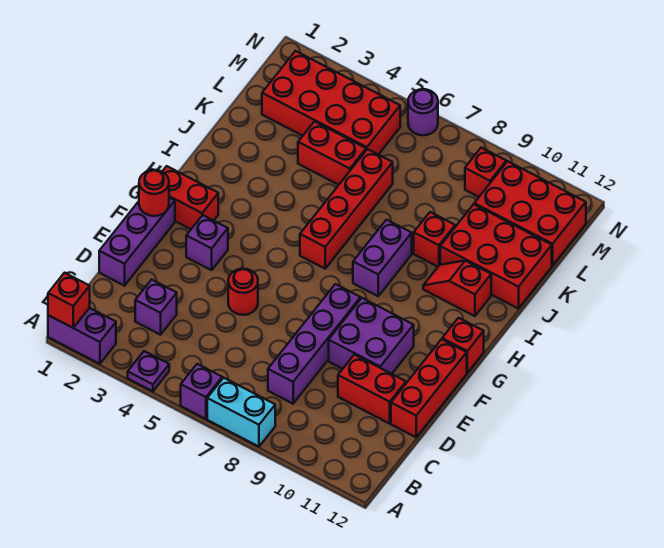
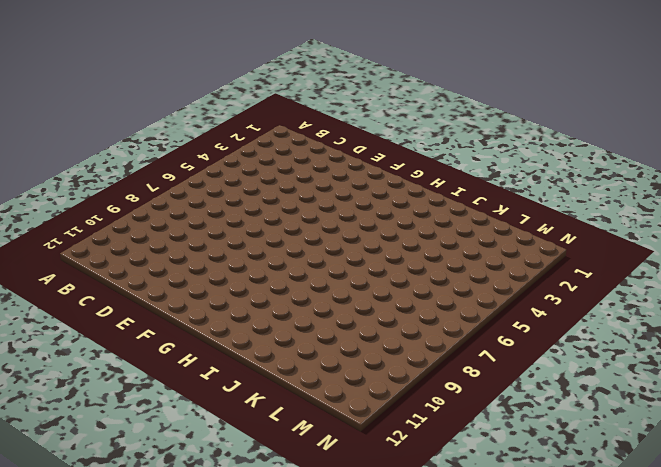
none -> purple 1x2 brick [48,308,116,364]
none -> purple 1x1 plate [128,351,169,391]
none -> purple 1x1 brick [181,364,222,419]

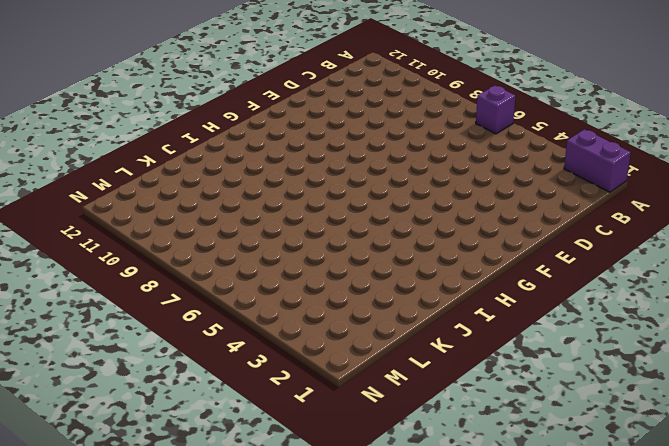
none -> purple 1x1 plate [128,351,169,391]
none -> cyan 1x2 brick [207,378,275,447]
none -> purple 1x1 brick [135,280,177,335]

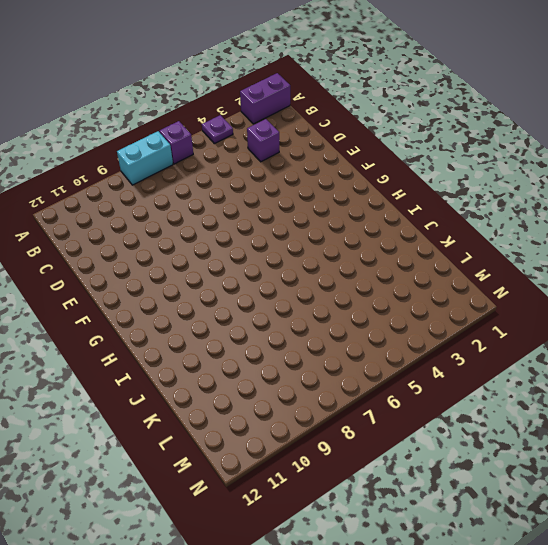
none -> purple 1x4 brick [268,284,361,404]
none -> purple 1x3 brick [99,198,175,286]
none -> red 1x2 brick [338,355,406,423]

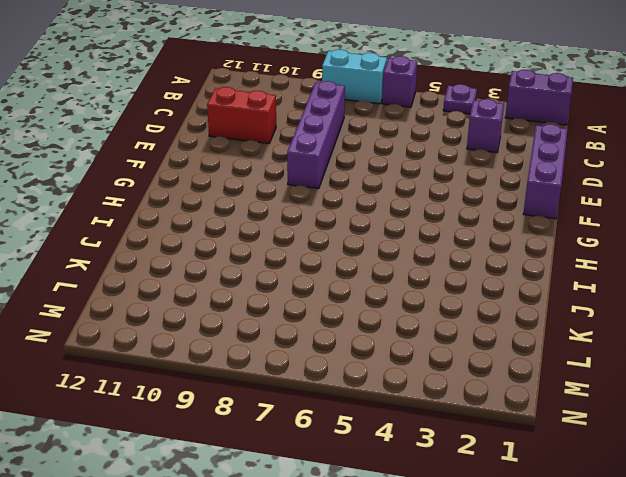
none -> red 1x3 brick [391,339,467,437]
none -> red 1x1 round brick [228,269,258,315]
none -> purple 2x2 brick [329,298,414,374]

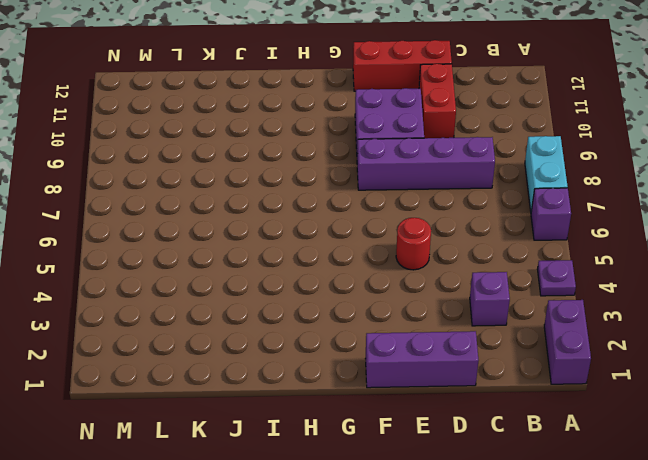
none -> purple 1x1 brick [186,215,228,270]
none -> red 1x2 brick [162,166,218,229]
none -> red 1x1 brick [442,318,484,373]

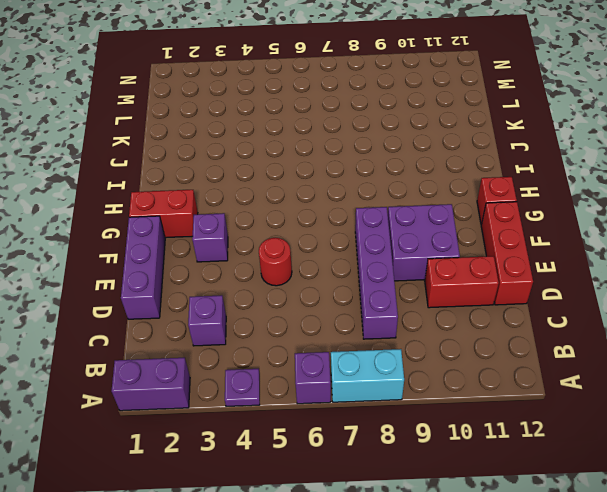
none -> red 1x4 brick [300,149,393,269]
none -> purple 1x2 brick [353,220,412,296]
none -> red 1x2 slope [423,261,491,316]

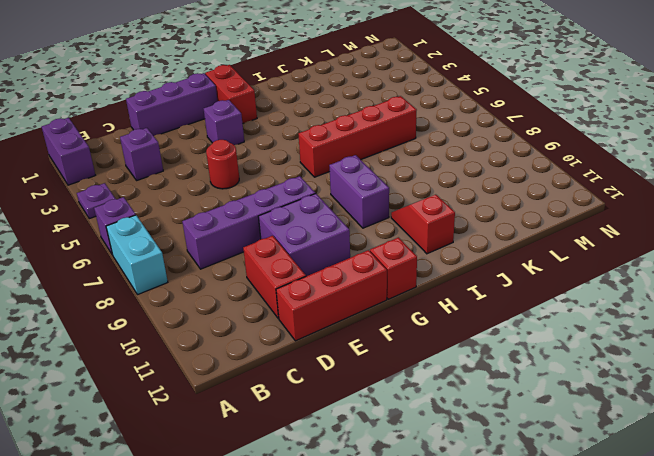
purple 1x2 brick [329,155,389,228] -> purple 1x2 brick turned to [353,220,412,296]
none -> red 1x1 brick [414,212,455,267]
none -> red 2x3 brick [440,204,552,309]
none -> red 1x2 brick [298,122,366,185]

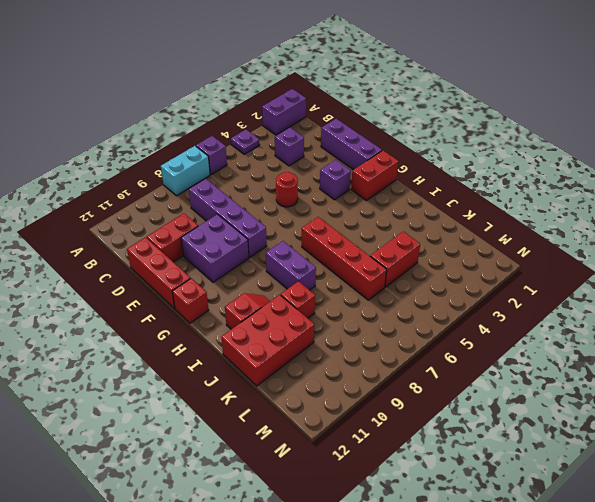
none -> red 2x4 brick [262,51,400,155]
none -> red 2x3 brick [474,161,586,266]
none -> red 1x1 brick [465,148,506,197]

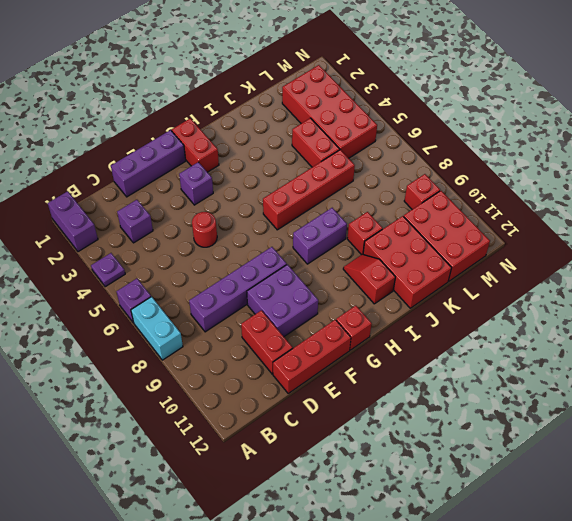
none -> purple 1x1 round brick [408,89,438,135]
none -> red 1x1 brick [48,273,90,328]
none -> red 1x1 round brick [139,170,169,216]

